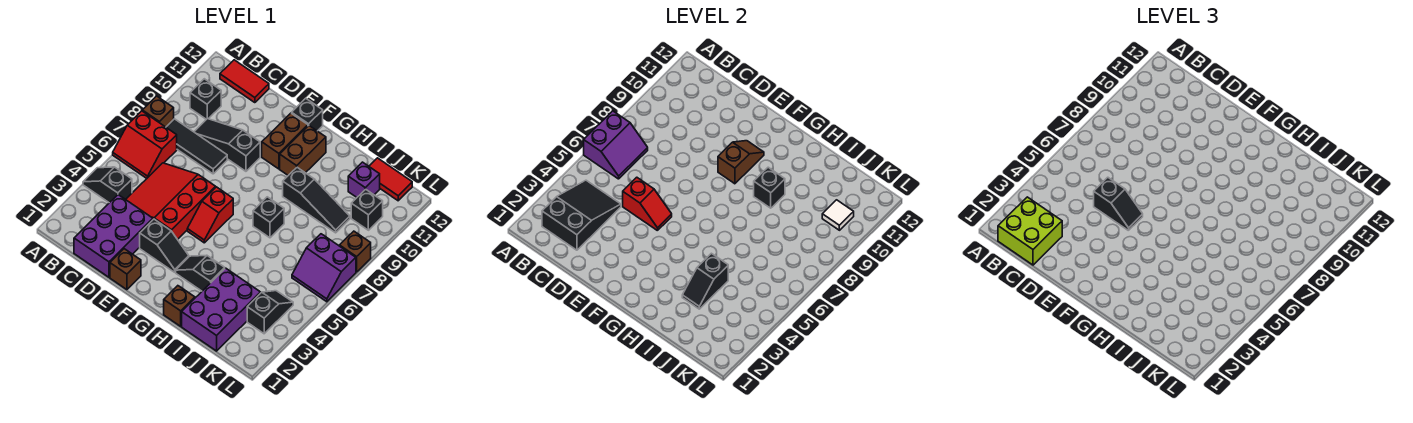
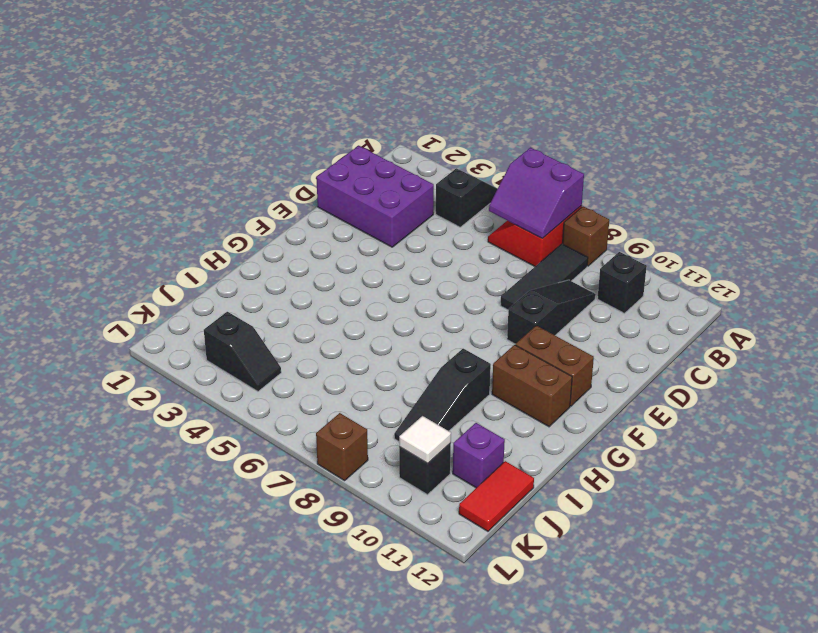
none -> red 1x2 tile [220,60,269,103]
none -> red 3x3 slope [126,163,216,239]
none -> brown 1x1 brick [110,249,141,290]
none -> black 1x2 slope [140,219,189,272]

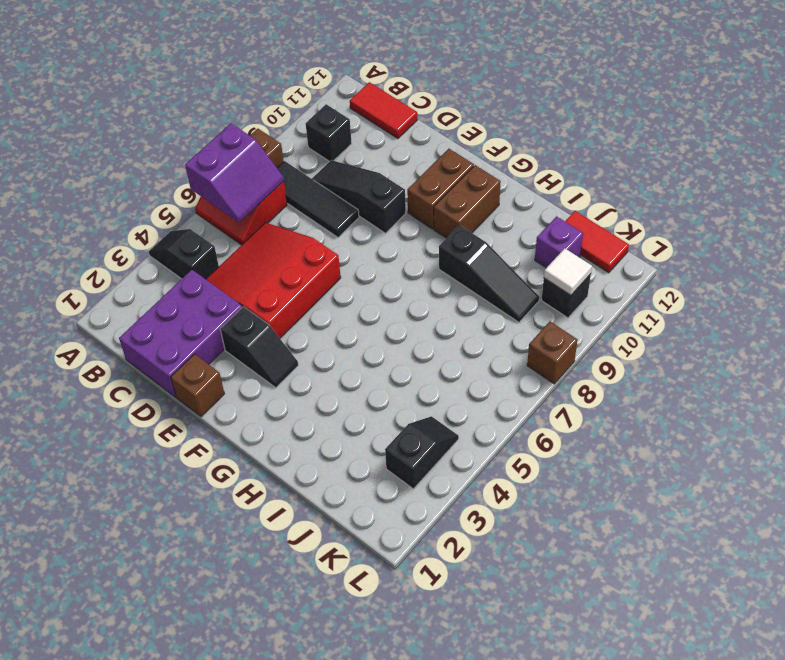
none -> red 1x2 slope [187,187,233,243]
none -> black 1x1 brick [292,98,323,131]
none -> black 1x2 slope [176,255,225,291]
none -> brown 1x1 brick [164,286,195,326]

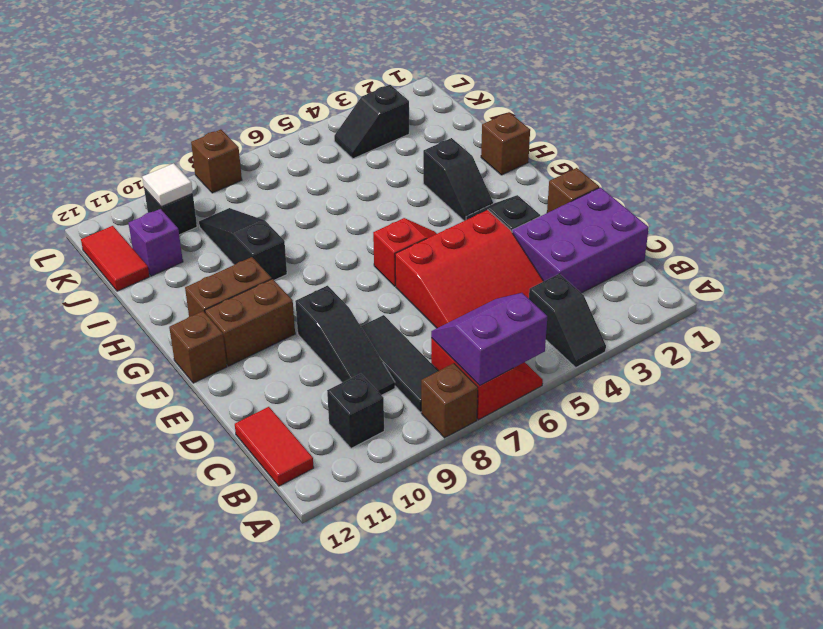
brown 1x1 brick [169,311,227,383] -> black 1x1 brick [292,98,323,131]
none -> black 1x1 brick [253,197,284,238]
none -> purple 2x3 brick [182,268,261,351]
none -> purple 2x2 slope [292,234,356,302]
none -> black 2x3 slope [542,180,621,250]

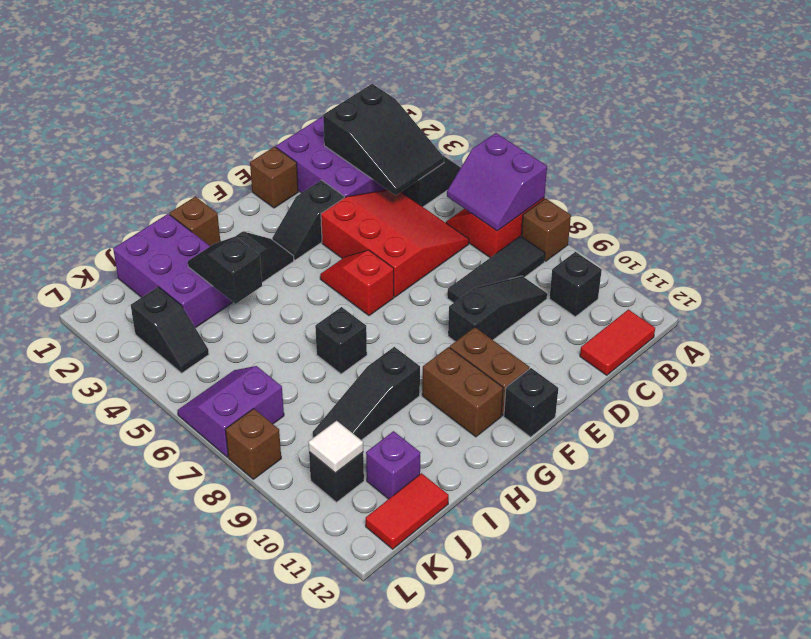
none -> red 1x2 slope [623,177,672,231]
none -> brown 1x2 slope [718,141,764,184]
none -> black 1x1 brick [754,167,785,208]
none -> lime 2x2 brick [998,197,1062,265]

